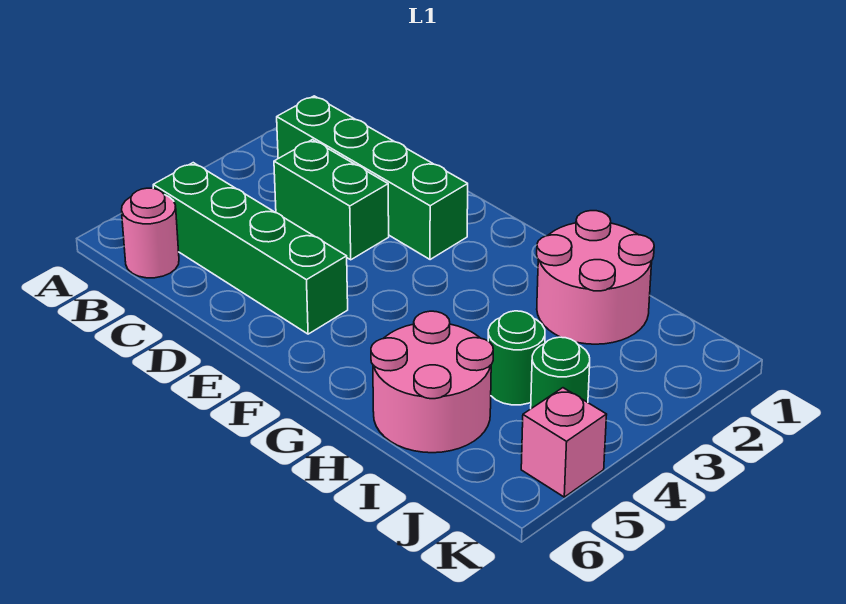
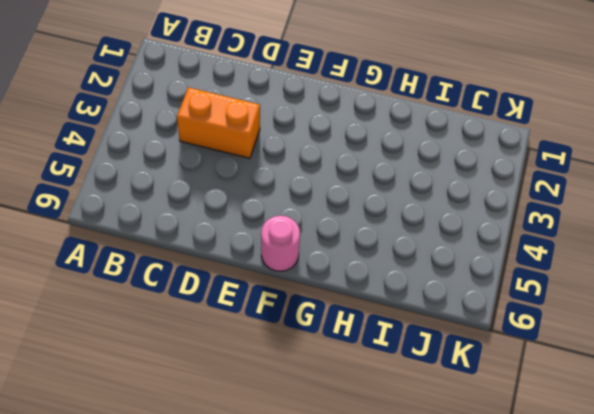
orange 1x2 brick [177,87,260,158] -> green 1x2 brick [274,140,389,260]
pink 1x1 round brick [261,216,300,271] -> pink 1x1 round brick moved to [122,188,179,278]
none -> green 1x4 brick [277,96,468,260]
none -> green 1x4 brick [153,163,348,334]

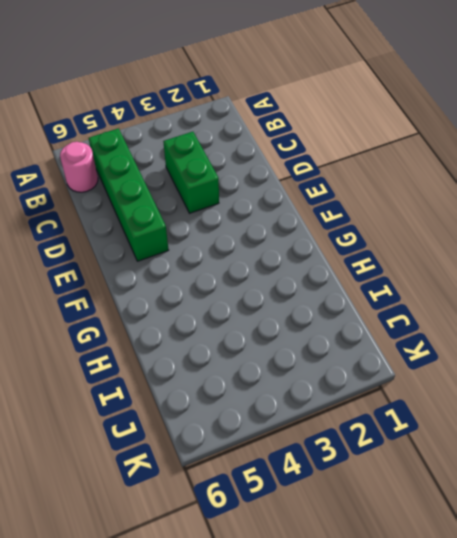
none -> green 1x4 brick [277,96,468,260]
none -> pink 2x2 round brick [537,211,654,344]

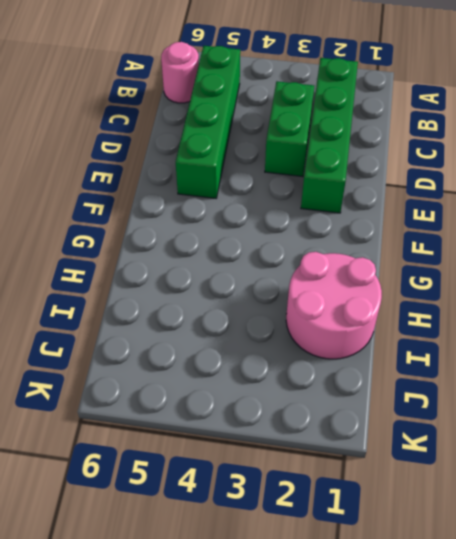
none -> pink 2x2 round brick [371,311,493,453]
none -> green 1x1 round brick [488,311,545,405]

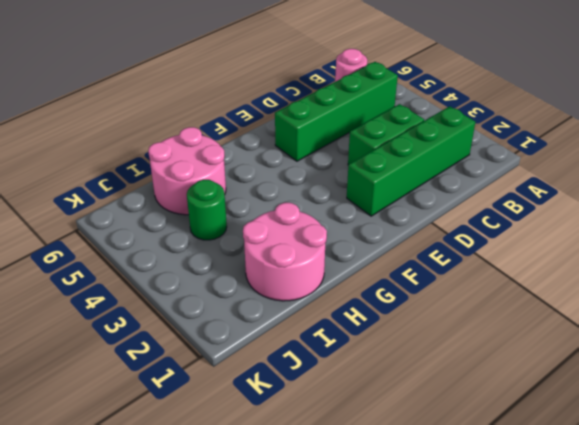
none -> green 1x1 round brick [531,337,590,409]
none -> pink 1x1 brick [521,388,607,497]

